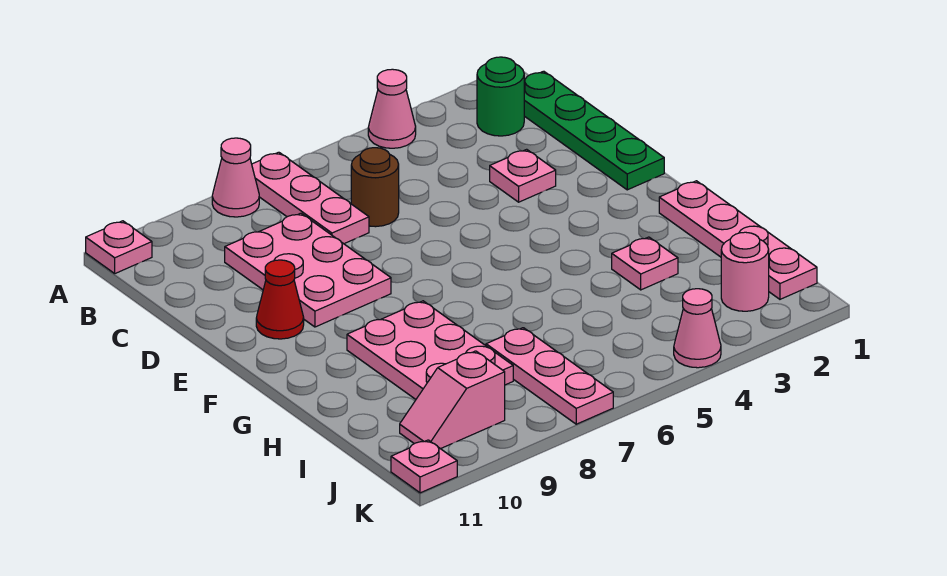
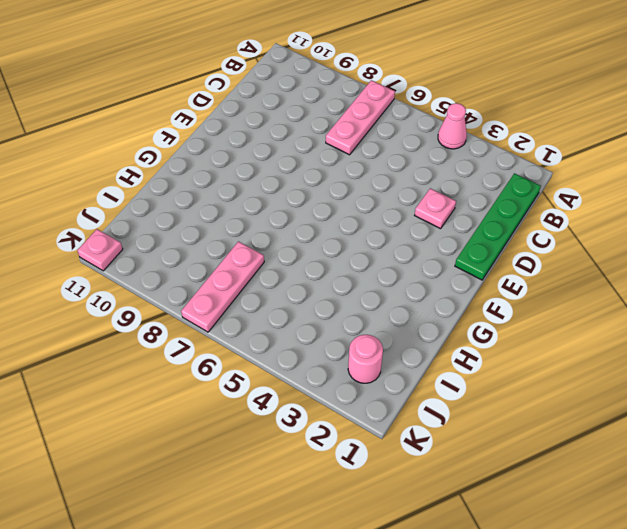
none -> pink 1x1 cone [212,138,259,217]
none -> pink 1x1 plate [86,221,152,273]
none -> green 1x1 round brick [477,57,524,136]

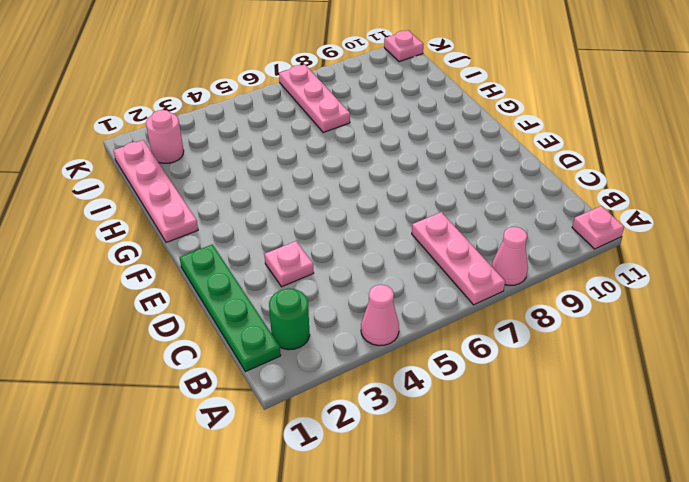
none -> brown 1x1 round brick [351,148,399,227]
none -> pink 2x3 plate [225,213,391,327]
none -> red 1x1 cone [256,260,304,339]

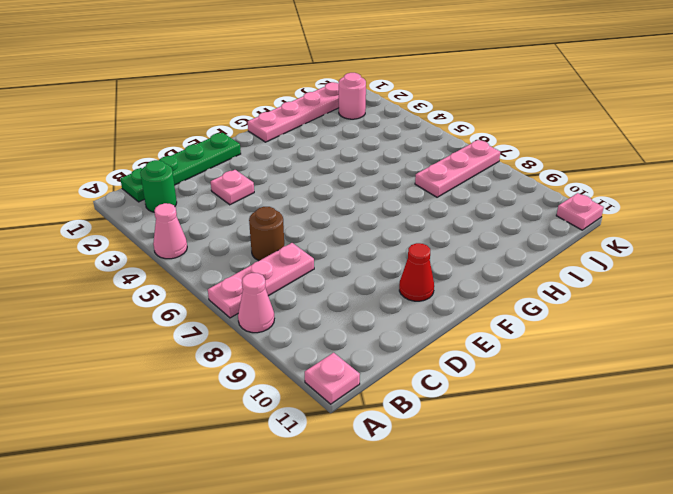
none -> pink 2x3 plate [225,213,391,327]
none -> pink 2x3 plate [347,301,513,399]
none -> pink 1x1 plate [612,237,678,290]

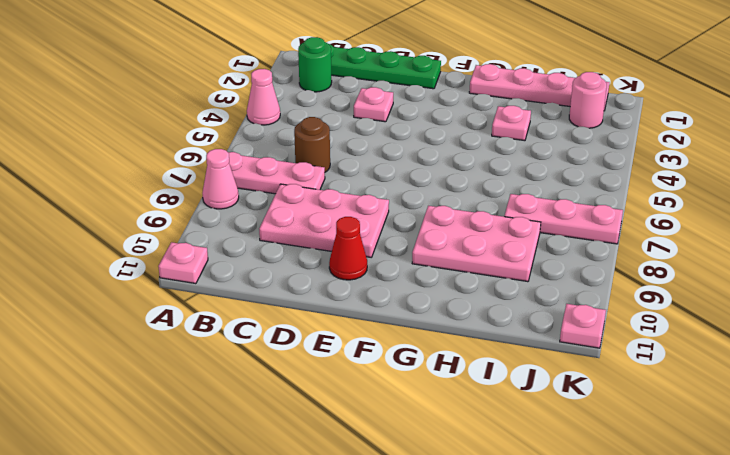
none -> pink 1x2 slope [400,351,505,449]
none -> pink 1x1 cone [674,289,721,368]

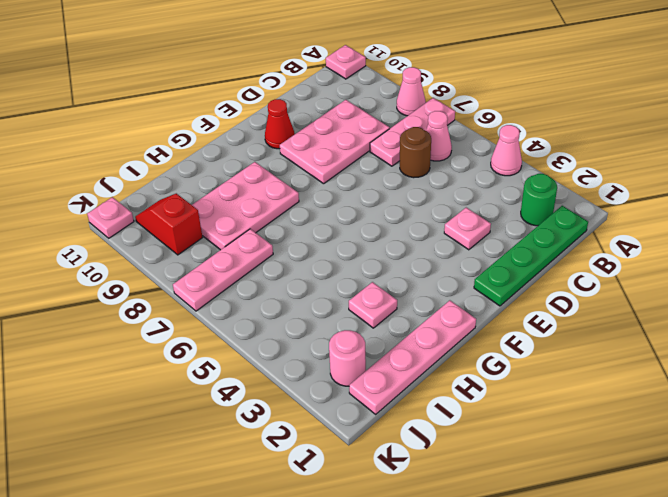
pink 1x1 cone [426,111,452,161] -> pink 1x1 cone moved to [674,289,721,368]
red 1x2 slope [135,193,203,255] -> pink 1x2 slope [400,351,505,449]

